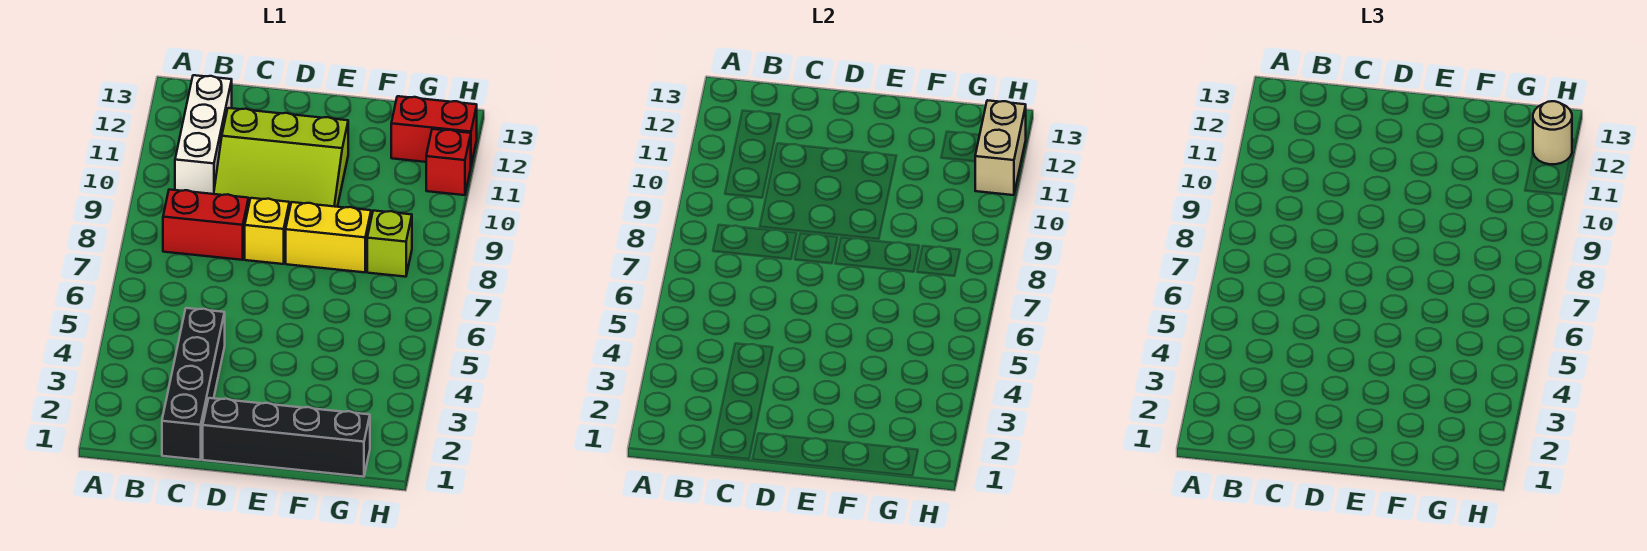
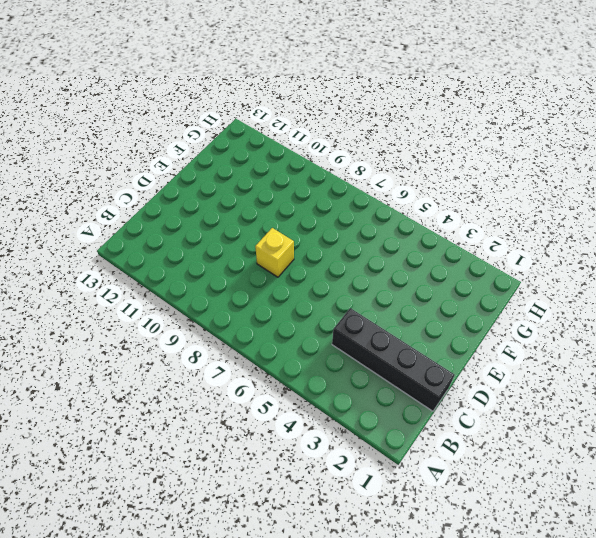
none -> red 1x2 brick [163,190,249,260]
none -> white 1x3 brick [175,75,232,194]
none -> lime 3x3 slope [214,108,348,211]

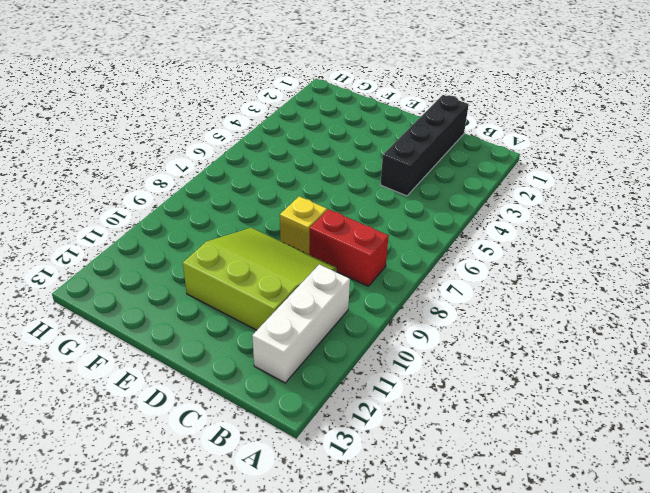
none -> black 1x4 brick [203,398,370,477]
none -> yellow 1x2 brick [286,202,371,272]
none -> lime 1x1 brick [367,211,412,277]

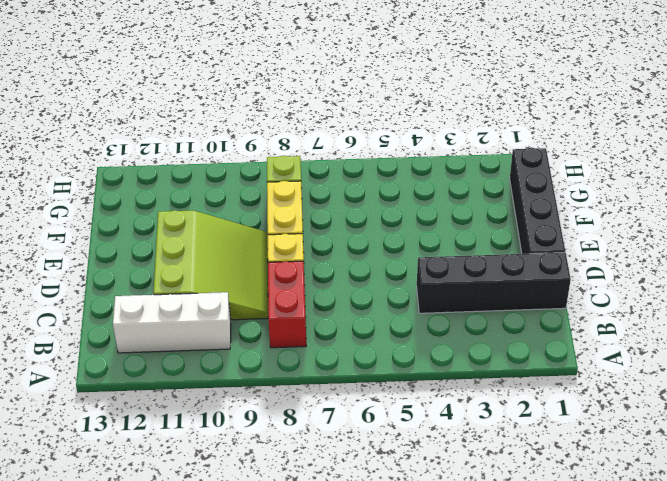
none -> red 1x2 brick [391,96,477,165]
none -> red 1x1 brick [426,129,471,195]
none -> tan 1x2 brick [975,100,1026,195]

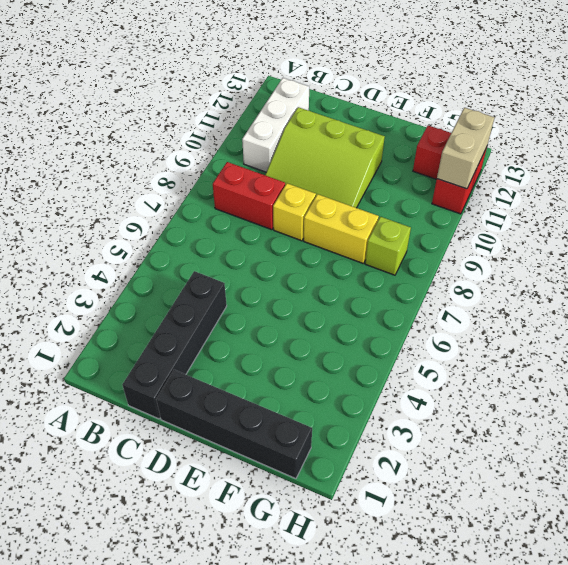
none -> tan 1x1 round brick [1533,101,1572,164]

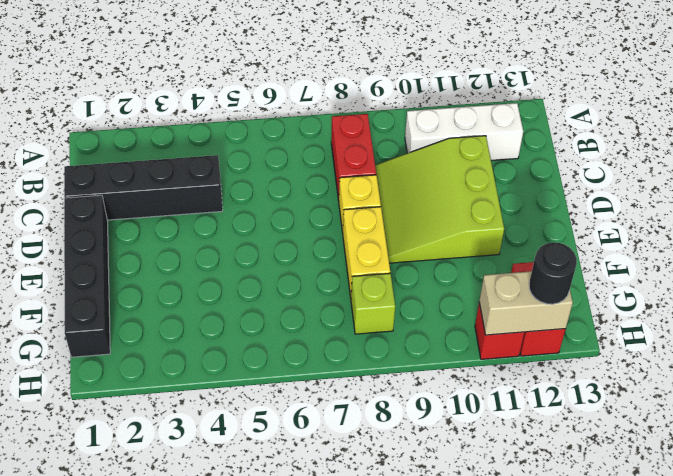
black 1x1 round brick [529,242,577,304] -> tan 1x1 round brick [1533,101,1572,164]

